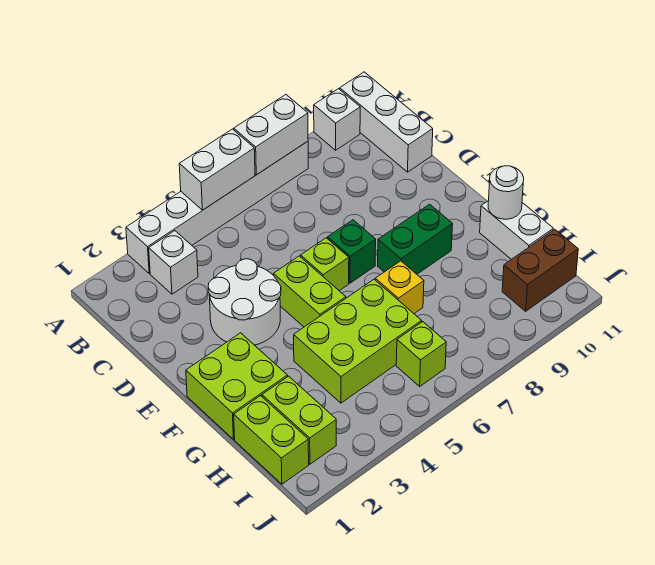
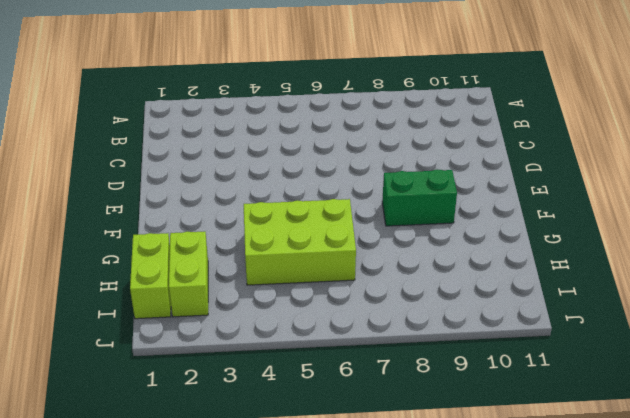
none -> white 1x6 brick [126,141,308,273]
none -> white 1x1 brick [314,89,360,150]
none -> white 1x3 brick [340,72,433,172]

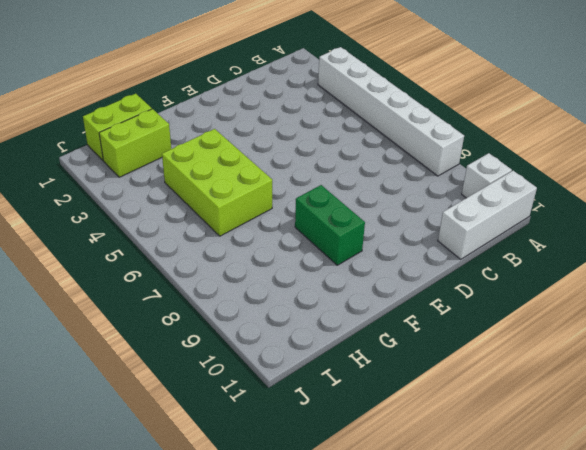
none -> white 1x1 brick [149,231,198,294]
none -> white 2x2 round brick [208,259,281,345]
none -> lime 1x2 brick [273,256,346,327]

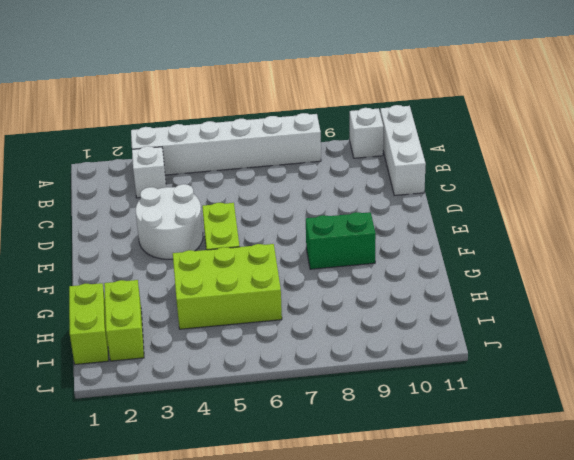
none -> lime 1x1 brick [301,238,349,291]
none -> green 1x1 brick [328,220,376,283]
none -> lime 2x2 brick [186,333,288,439]

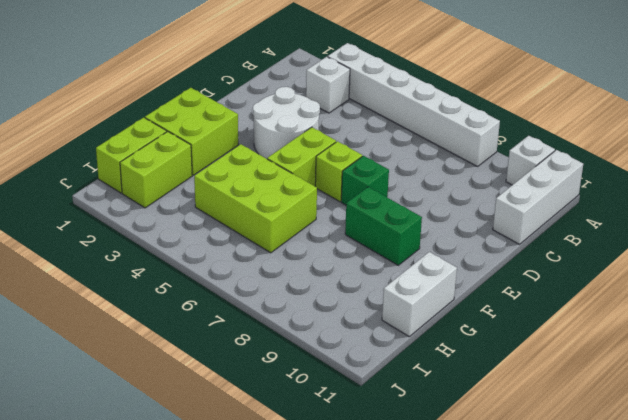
none -> yellow 1x1 brick [375,261,424,314]
none -> lime 1x1 brick [396,322,446,386]
none -> brown 1x2 brick [502,229,578,311]

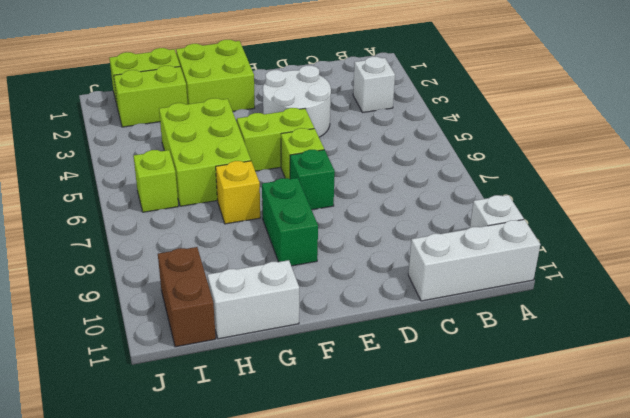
none -> white 1x6 brick [126,141,308,273]
none -> white 1x2 brick [179,129,255,210]
none -> white 1x2 brick [234,95,308,175]

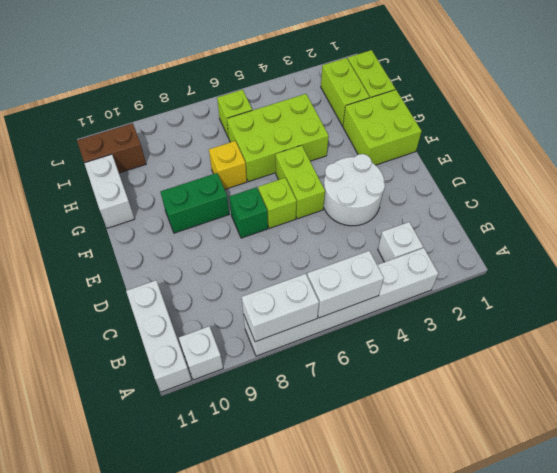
none -> white 1x1 round brick [488,166,524,219]

